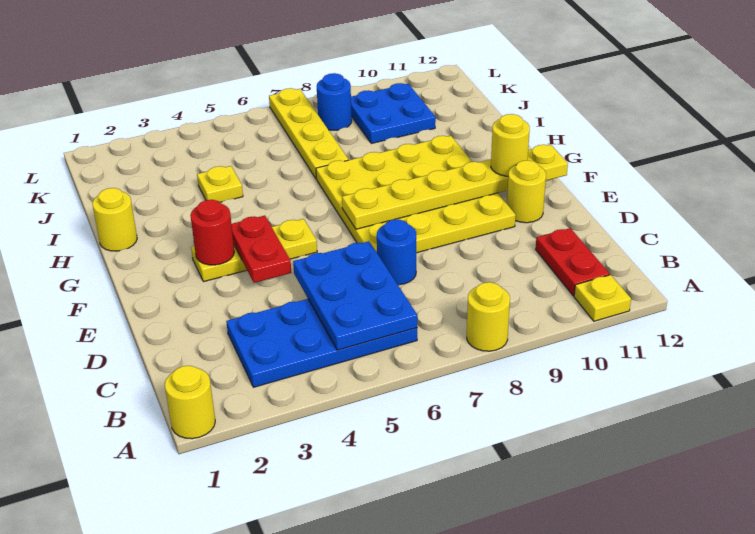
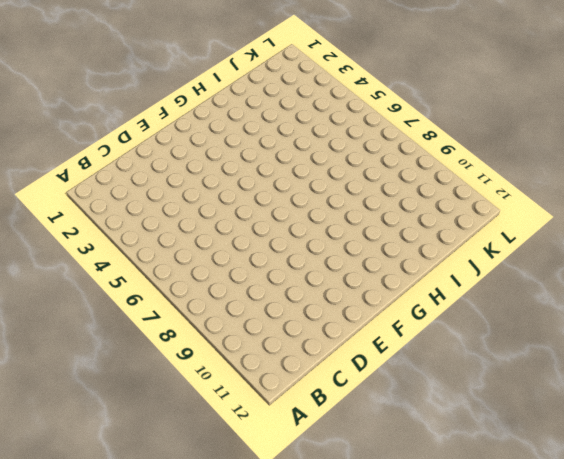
none -> yellow 1x1 round brick [165,366,215,439]
none -> yellow 1x1 round brick [467,282,510,351]
none -> yellow 1x1 plate [574,275,631,321]

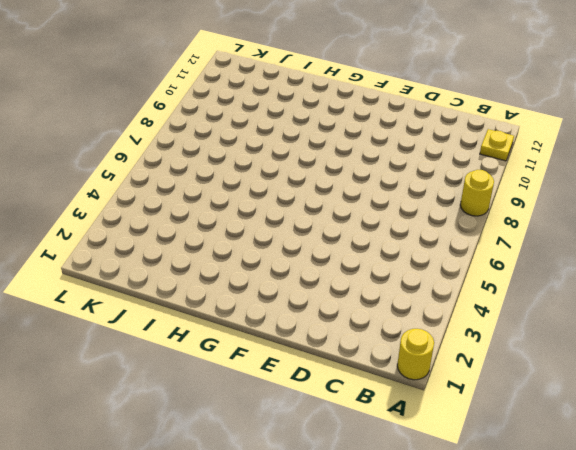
none -> blue 2x4 plate [226,299,417,387]
none -> red 1x2 plate [536,228,610,296]
none -> blue 1x1 round brick [377,219,416,285]

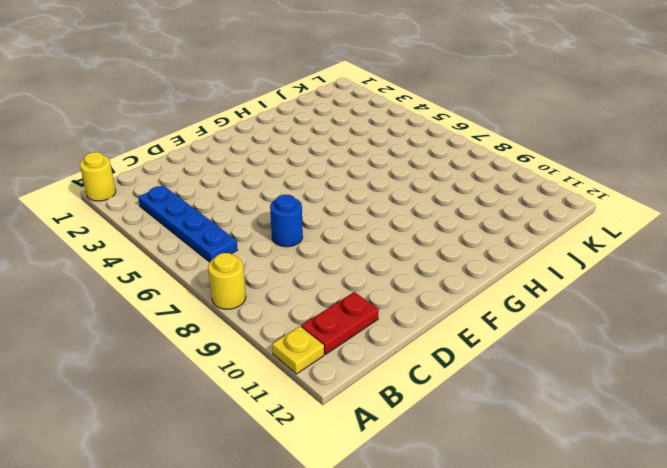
blue 1x4 plate [138,185,238,262] -> blue 2x4 plate [226,299,417,387]
none -> yellow 4x4 plate [316,136,516,253]
none -> yellow 1x1 round brick [507,160,546,223]
none -> yellow 1x3 plate [191,219,317,282]

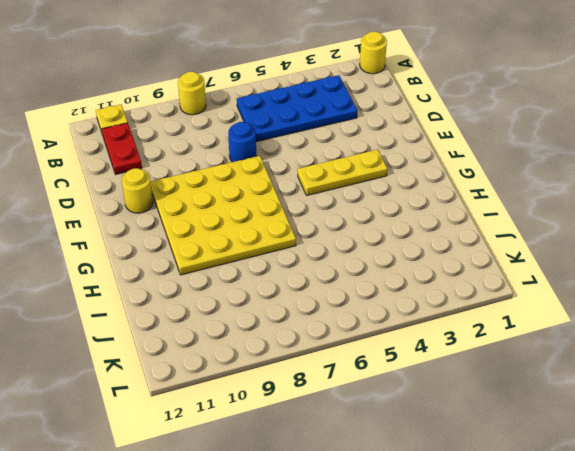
none -> yellow 1x1 round brick [92,188,137,251]
none -> yellow 1x1 plate [197,166,243,202]
none -> yellow 1x4 plate [269,88,349,178]

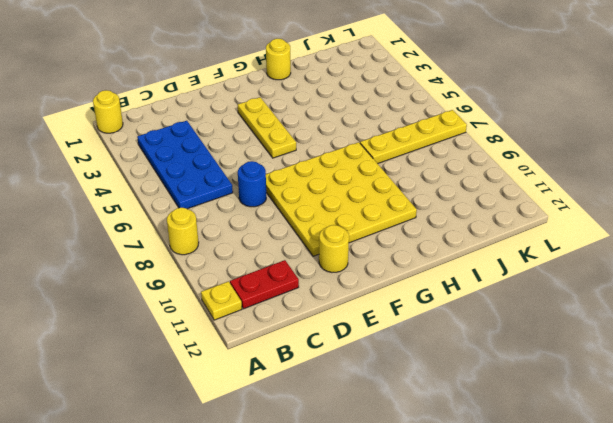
none -> yellow 1x1 plate [197,166,243,202]
none -> blue 2x2 plate [351,83,436,144]
none -> blue 1x1 round brick [317,73,352,130]

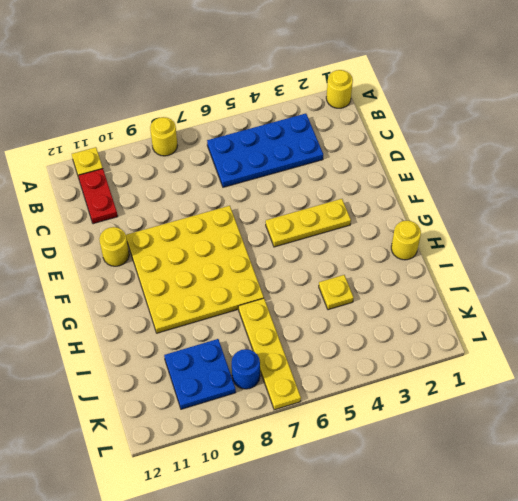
none -> blue 1x1 round brick [377,219,416,285]
none -> blue 2x3 plate [293,241,417,350]
none -> red 1x2 plate [231,216,291,283]

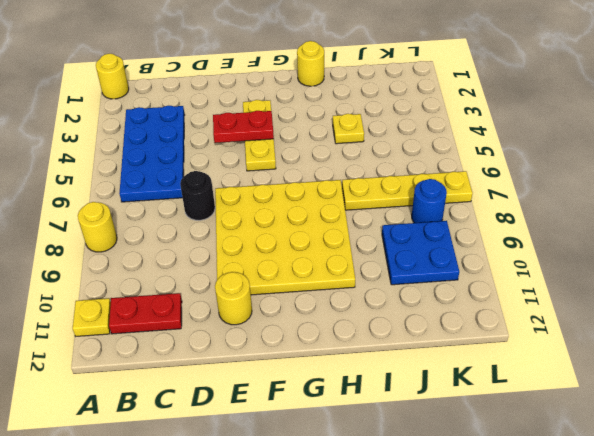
black 1x1 round brick [180,171,215,220] -> blue 1x1 round brick [377,219,416,285]
none -> blue 2x3 plate [293,241,417,350]
none -> red 1x1 round brick [190,200,234,265]
none -> yellow 1x6 plate [342,145,568,229]

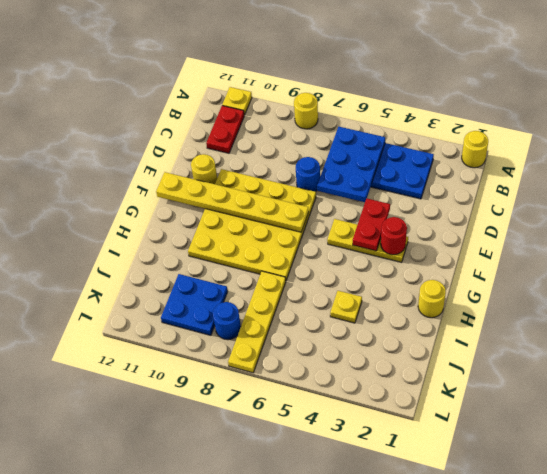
none -> yellow 1x1 round brick [491,114,530,176]

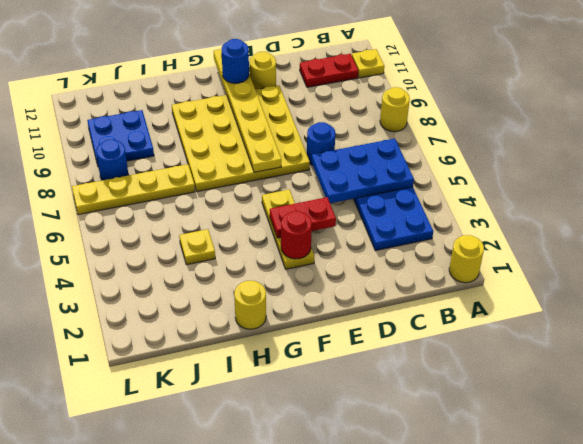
blue 1x1 round brick [222,39,249,83] -> yellow 1x1 round brick [491,114,530,176]

